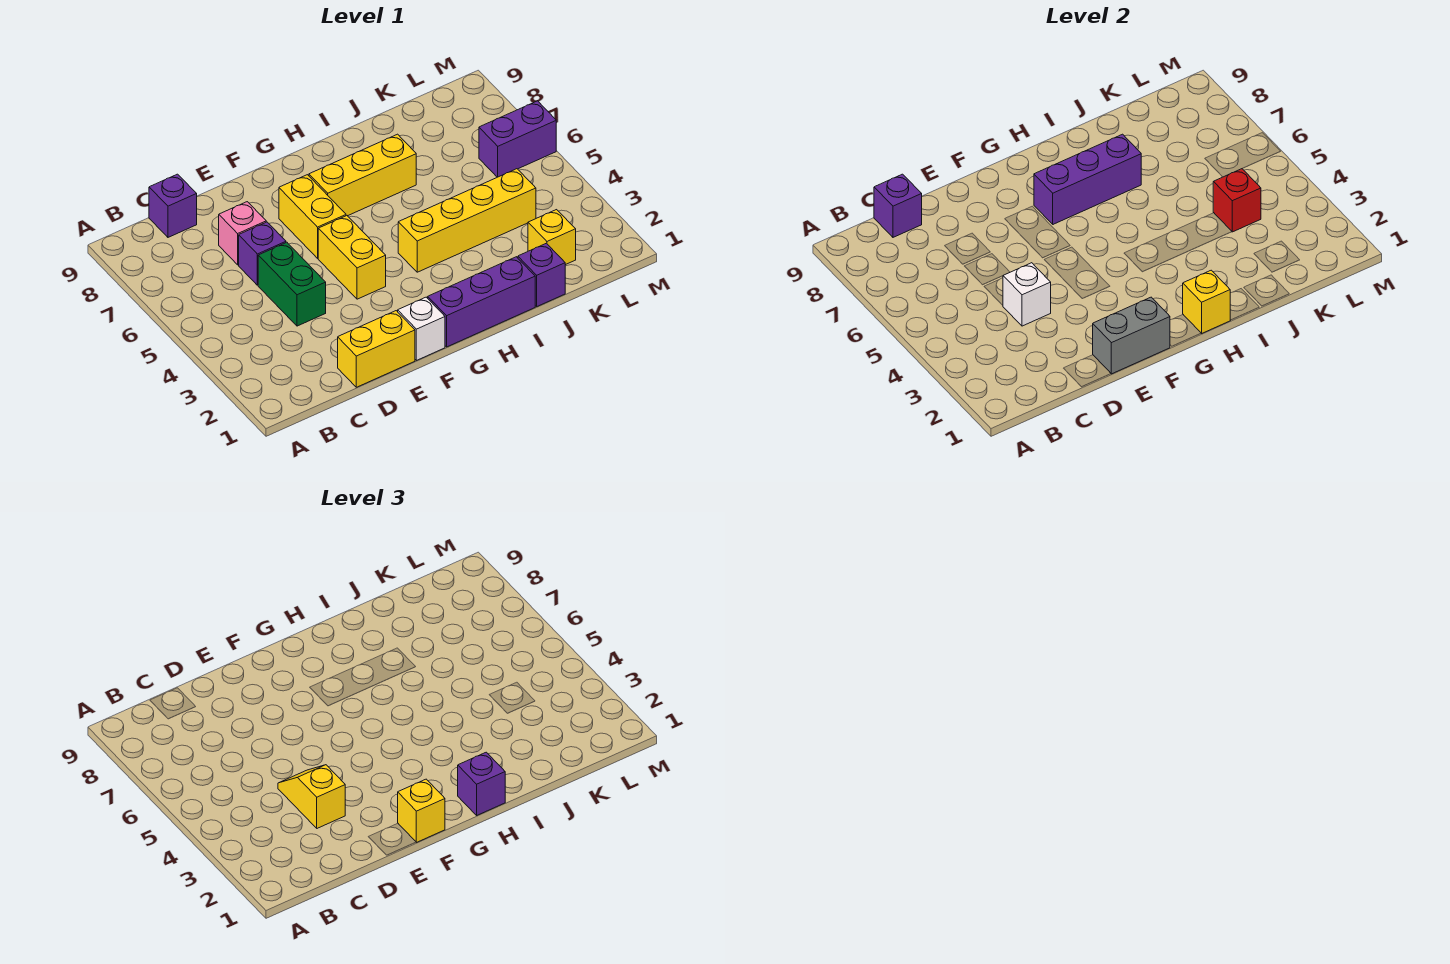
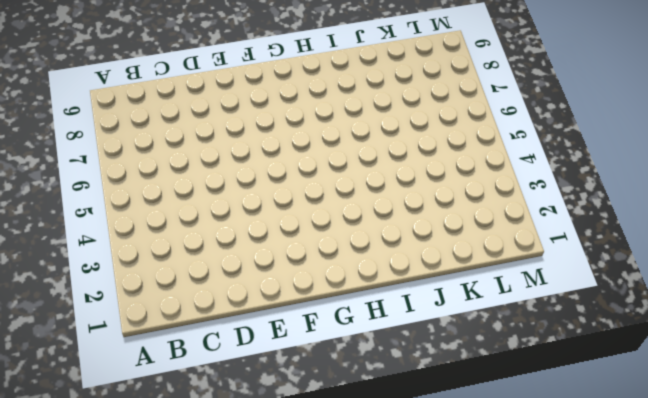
none -> purple 1x1 brick [149,174,197,237]
none -> yellow 1x2 brick [338,311,415,387]
none -> green 1x2 brick [258,242,326,326]

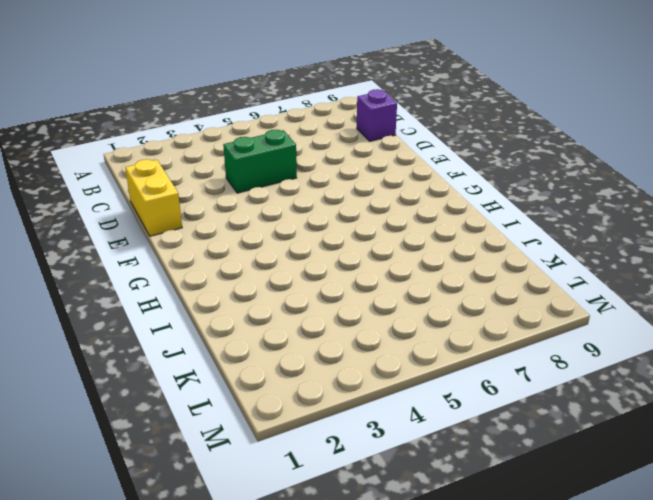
none -> purple 1x1 brick [239,222,286,285]
none -> pink 1x1 brick [219,202,266,265]
none -> white 1x1 brick [398,297,445,360]

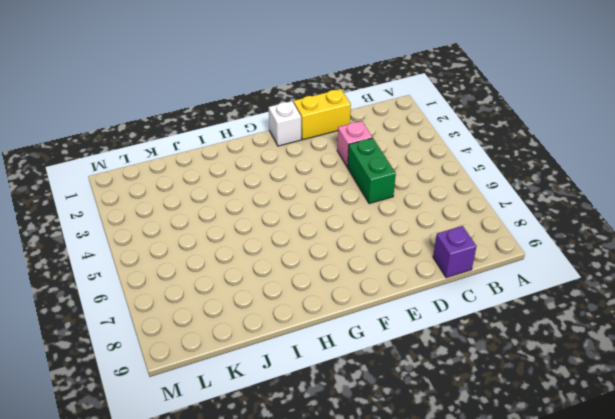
pink 1x1 brick [337,121,372,167] -> pink 1x1 brick moved to [219,202,266,265]
none -> purple 1x1 brick [239,222,286,285]
none -> yellow 1x2 brick [318,216,386,299]
none -> yellow 1x2 brick [279,175,346,258]

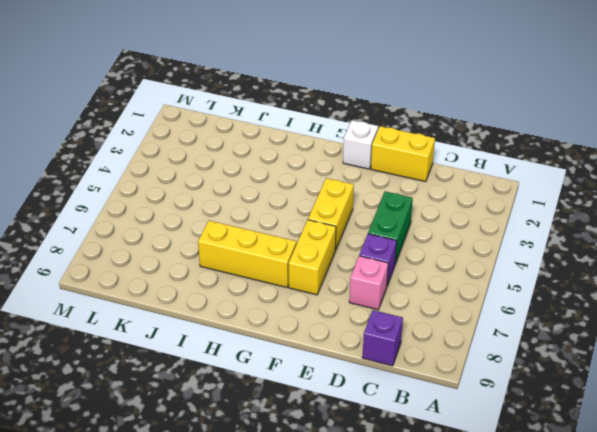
none -> purple 1x3 brick [428,257,535,347]
none -> yellow 1x4 brick [398,169,536,272]
none -> purple 1x1 brick [518,243,565,306]

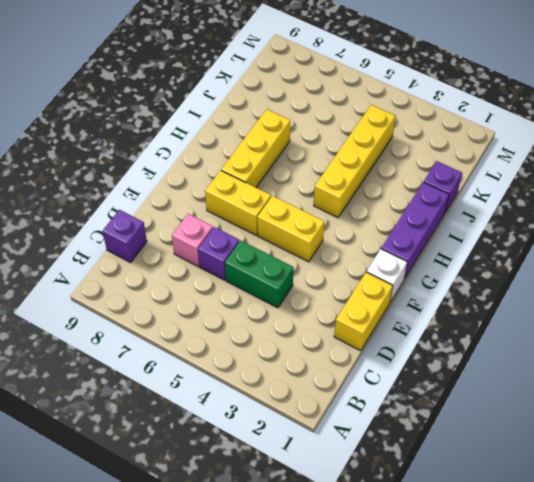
none -> yellow 1x1 brick [528,210,576,265]
none -> purple 1x2 brick [479,101,556,177]
none -> purple 1x1 brick [874,174,922,237]

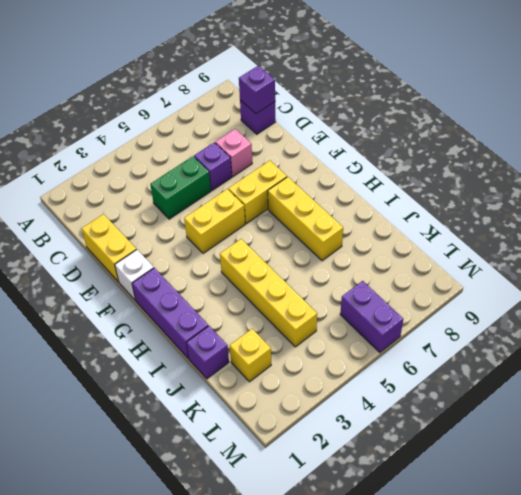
none -> white 1x1 brick [1003,263,1051,326]
none -> grey 1x2 brick [1093,297,1170,374]
none -> purple 1x3 brick [1034,134,1141,224]

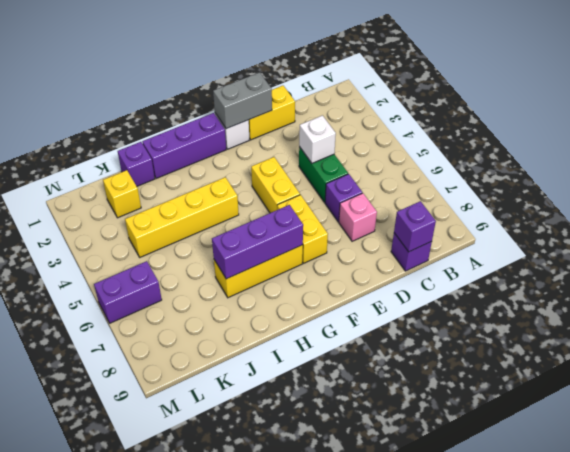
none -> yellow 1x1 brick [1183,270,1230,333]
none -> red 1x1 brick [1213,169,1261,232]
none -> yellow 1x2 slope [278,765,345,828]

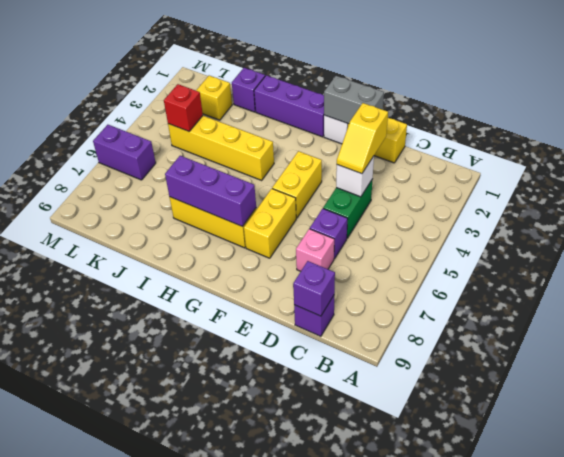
none -> yellow 1x1 brick [1183,270,1230,333]
none -> yellow 1x1 brick [398,779,445,842]
none -> purple 1x1 brick [458,752,505,815]

